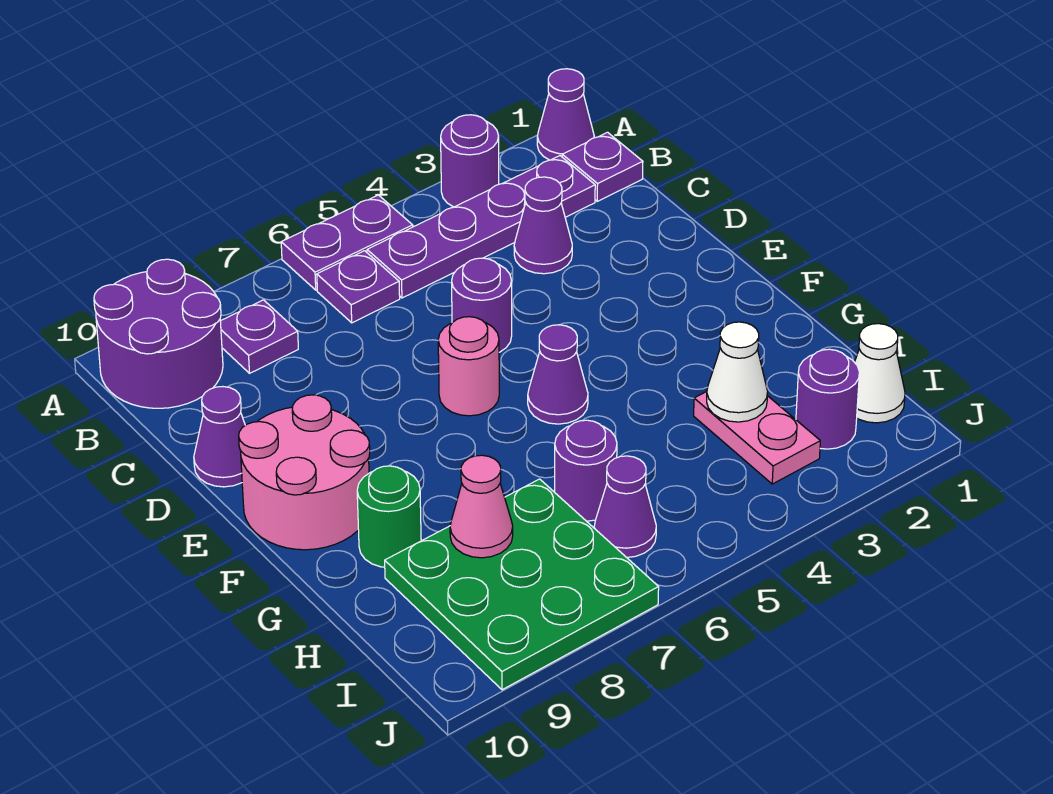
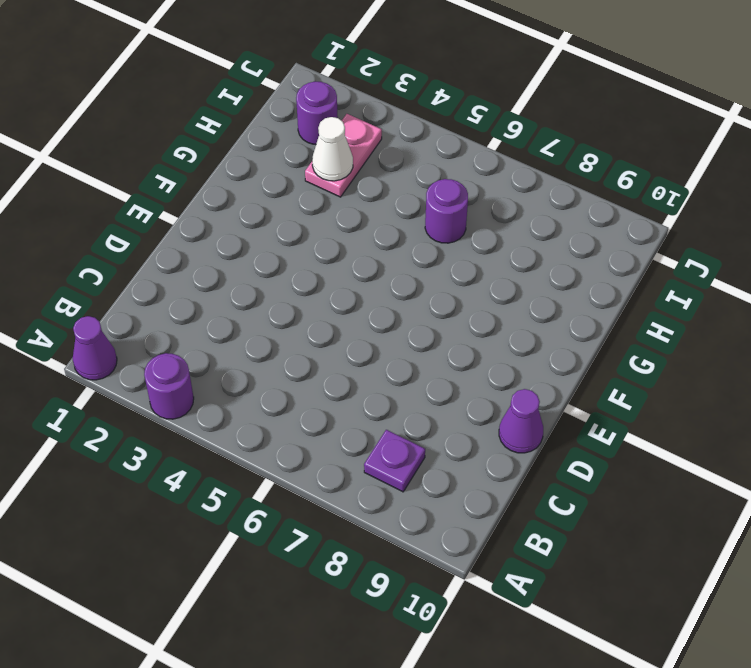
none -> purple 1x2 plate [281,195,413,290]
none -> purple 2x2 round brick [94,259,223,408]
none -> purple 1x1 plate [562,132,643,201]

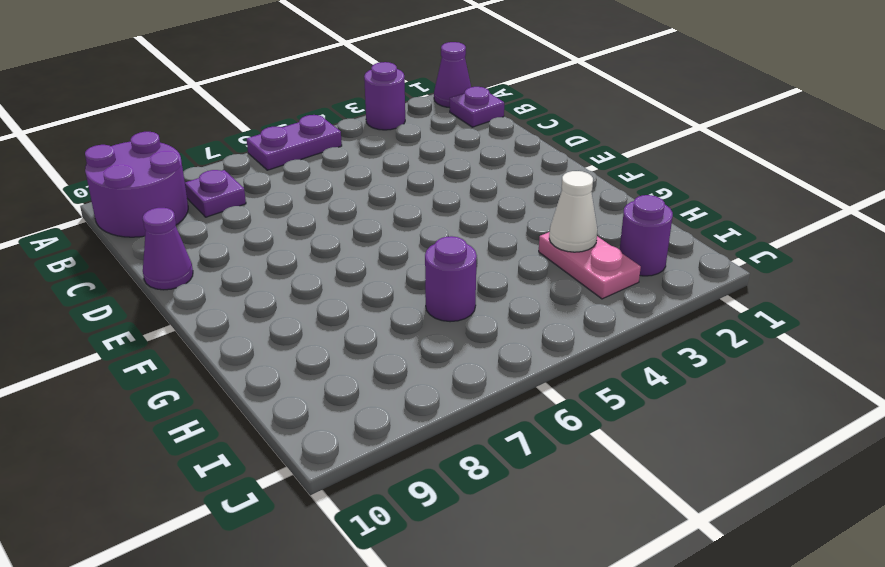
none -> purple 1x4 plate [367,156,595,298]
none -> purple 1x1 plate [317,251,400,323]
none -> purple 1x1 cone [514,177,572,274]

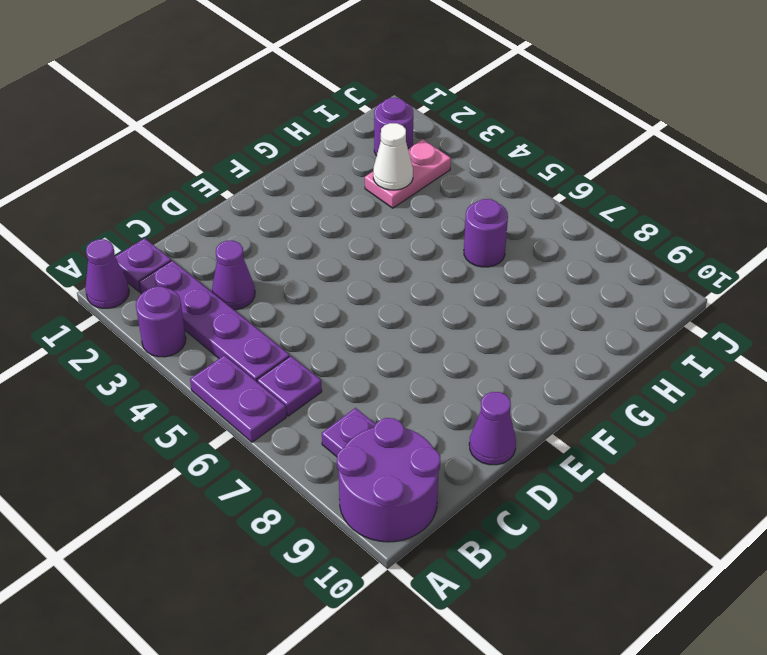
none -> purple 1x1 round brick [452,258,512,352]
none -> pink 1x1 round brick [438,317,499,416]
none -> pink 2x2 round brick [239,395,370,550]

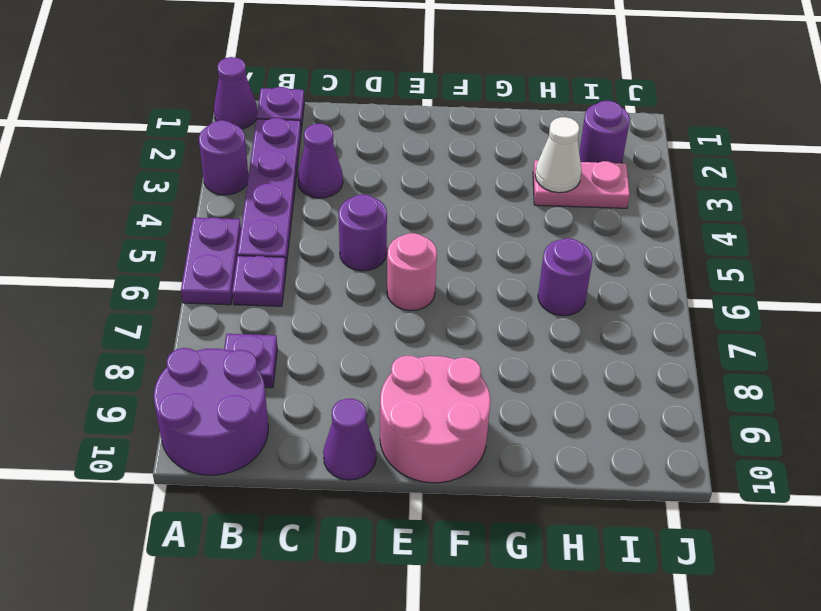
none -> purple 1x1 cone [528,325,588,424]
none -> green 1x1 round brick [357,466,421,567]
none -> green 3x3 plate [385,479,659,690]

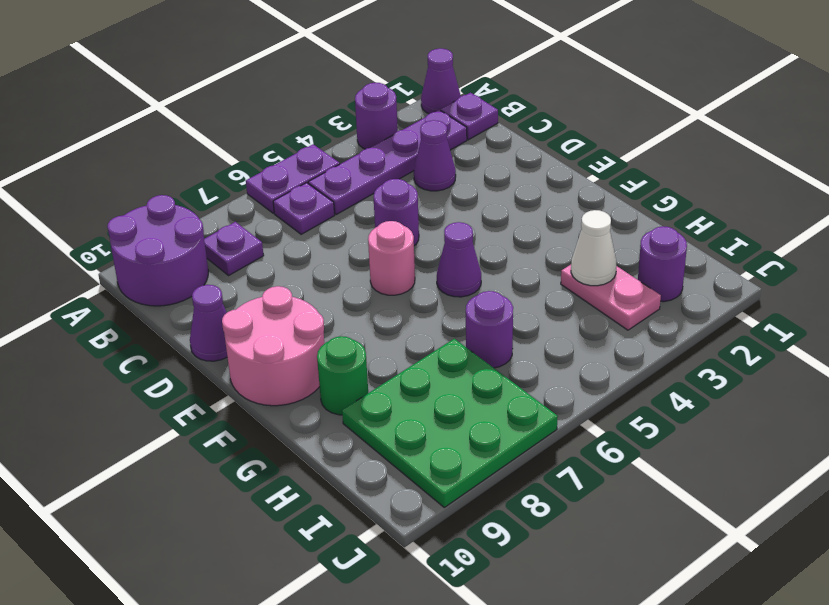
none -> white 1x1 cone [855,324,905,423]
none -> purple 1x1 cone [594,456,656,557]
none -> pink 1x1 cone [450,455,513,558]

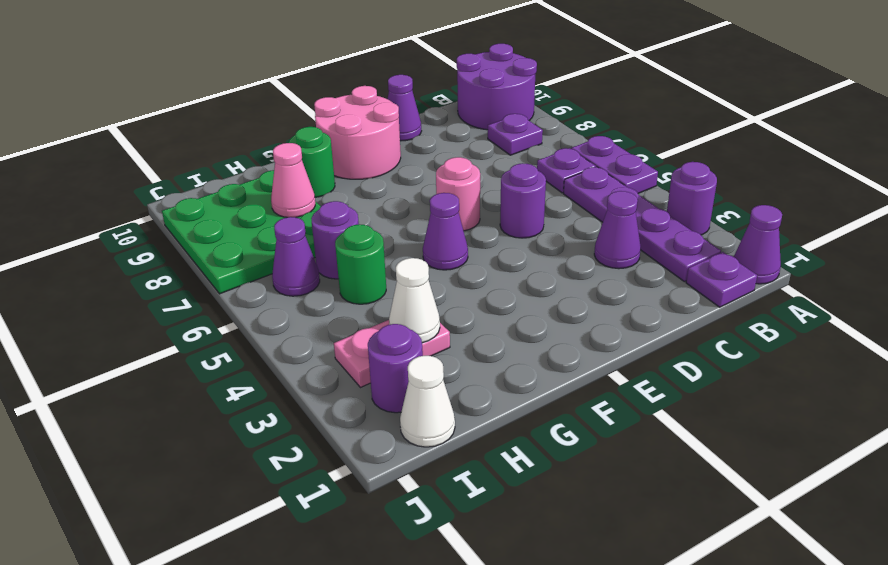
green 1x1 round brick [335,224,386,304] -> none

